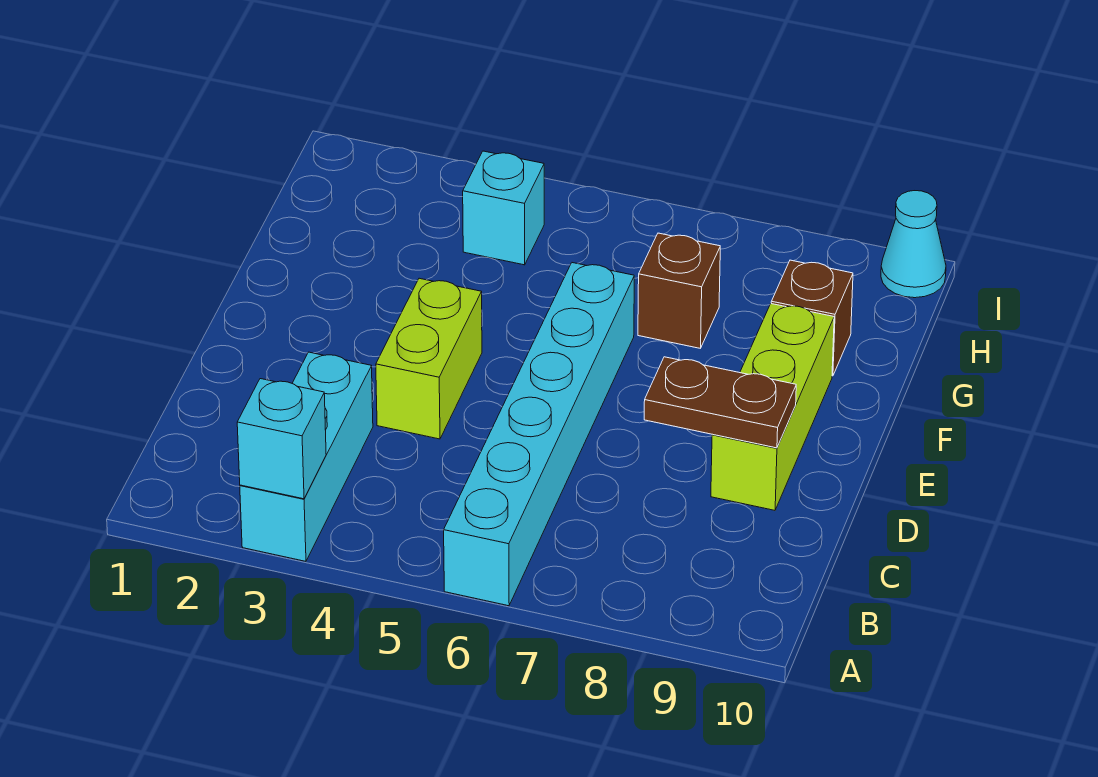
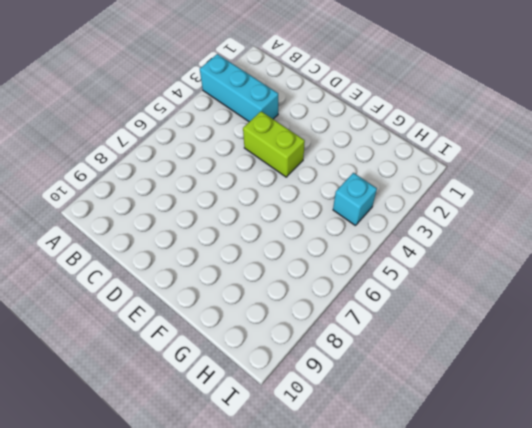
none -> cyan 1x6 brick [444,263,634,606]
none -> lime 1x3 brick [711,304,834,510]

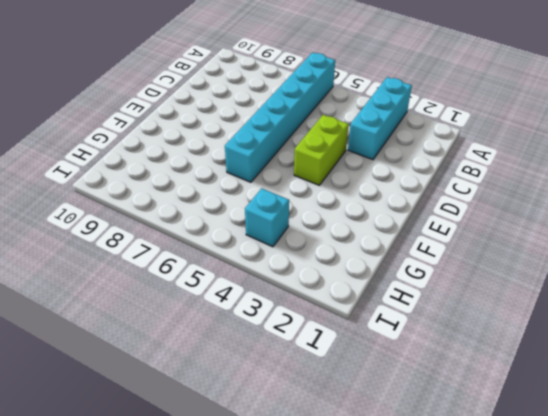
none -> lime 1x3 brick [711,304,834,510]
none -> brown 1x1 brick [638,233,720,348]

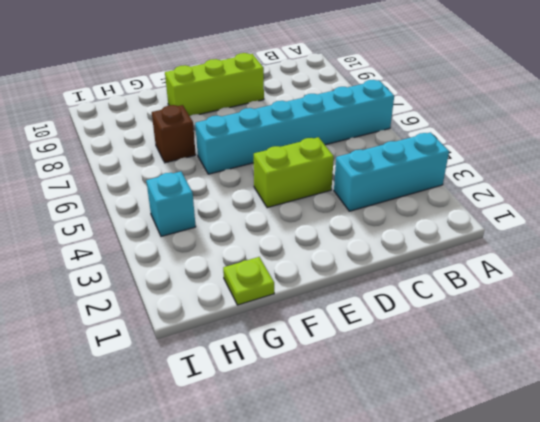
lime 1x1 plate [223,257,274,305] -> none
none -> brown 1x1 brick [771,260,853,376]
none -> cyan 1x1 cone [881,191,946,298]

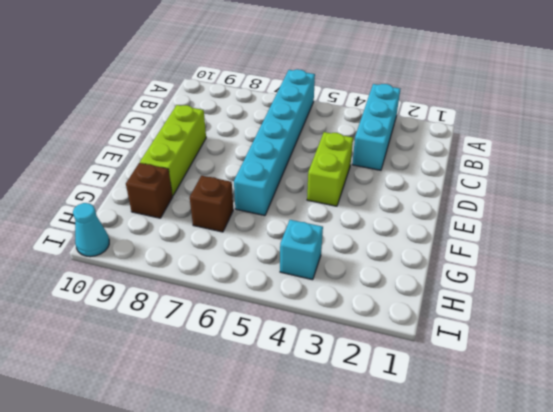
none -> cyan 1x1 brick [237,379,326,499]
none -> brown 1x2 plate [644,357,796,448]

